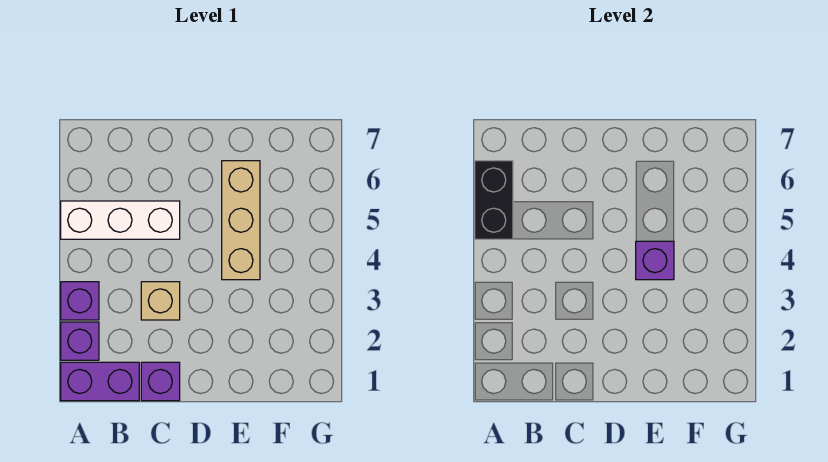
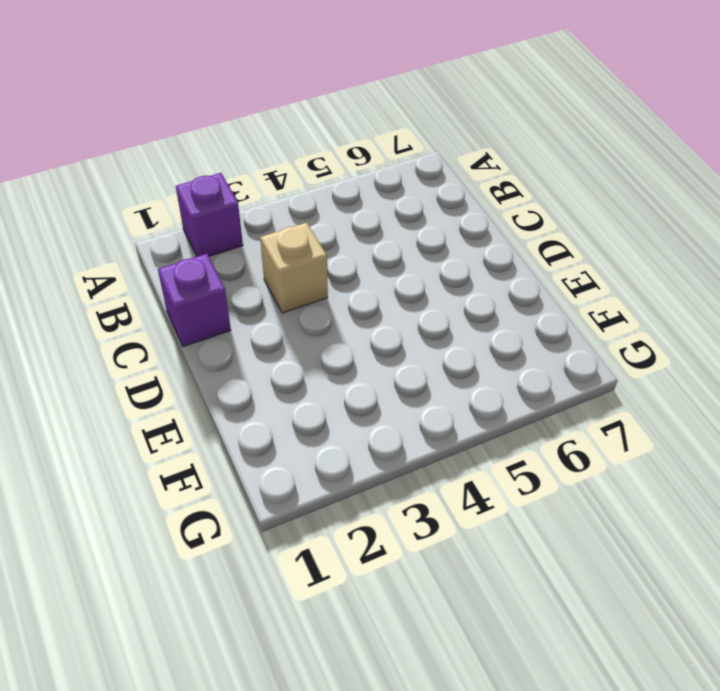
none -> purple 1x2 brick [61,362,139,401]
none -> purple 1x1 brick [61,282,99,320]

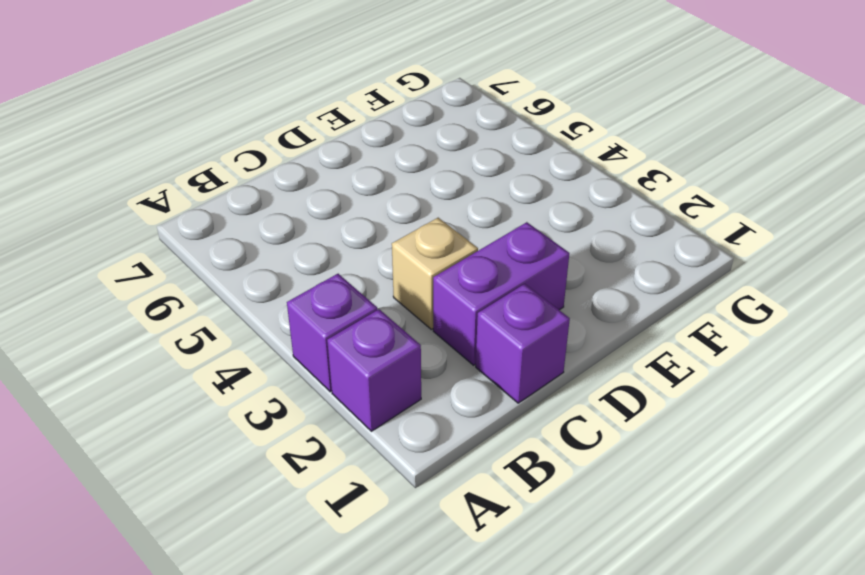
purple 1x2 brick [433,222,569,365] -> purple 1x2 brick moved to [61,362,139,401]
none -> white 1x3 brick [61,201,180,239]
none -> tan 1x3 brick [222,161,260,280]

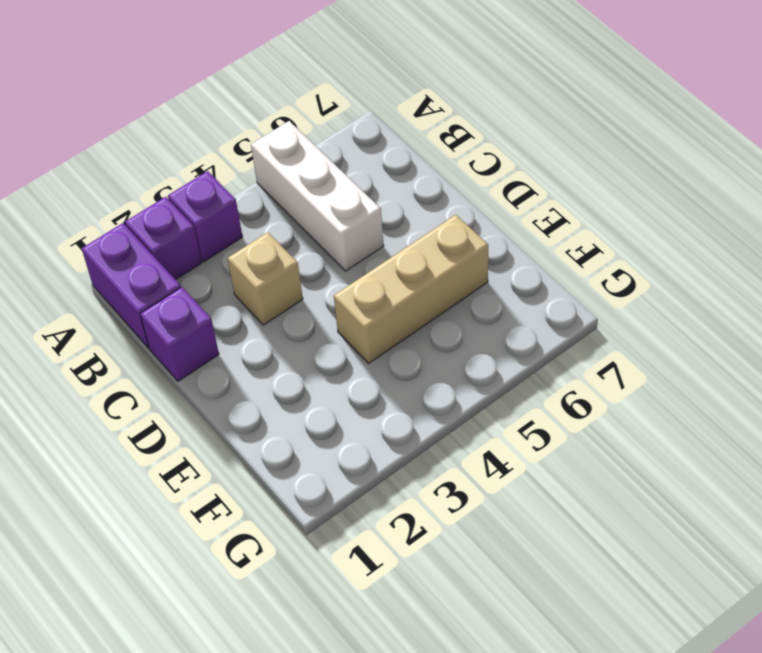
none -> black 1x2 brick [475,161,513,239]
none -> purple 1x1 brick [636,241,674,280]

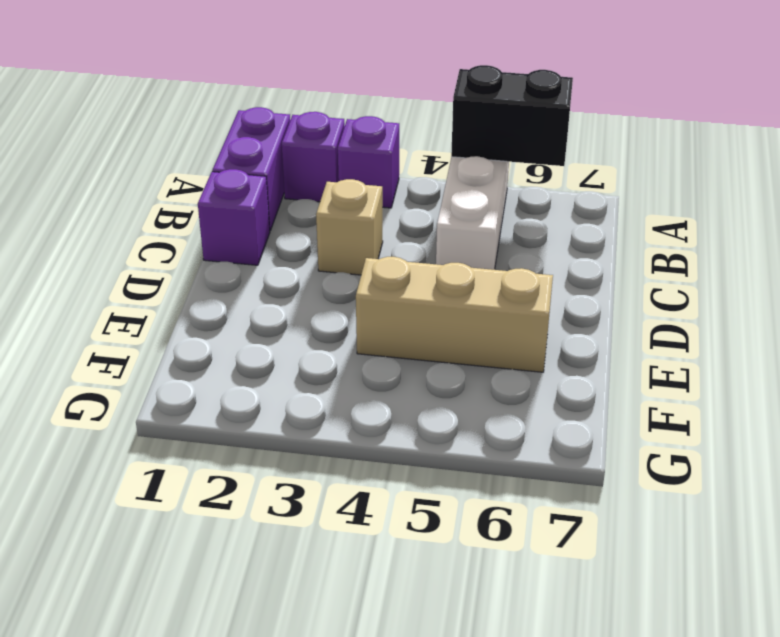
none -> purple 1x1 brick [636,241,674,280]

